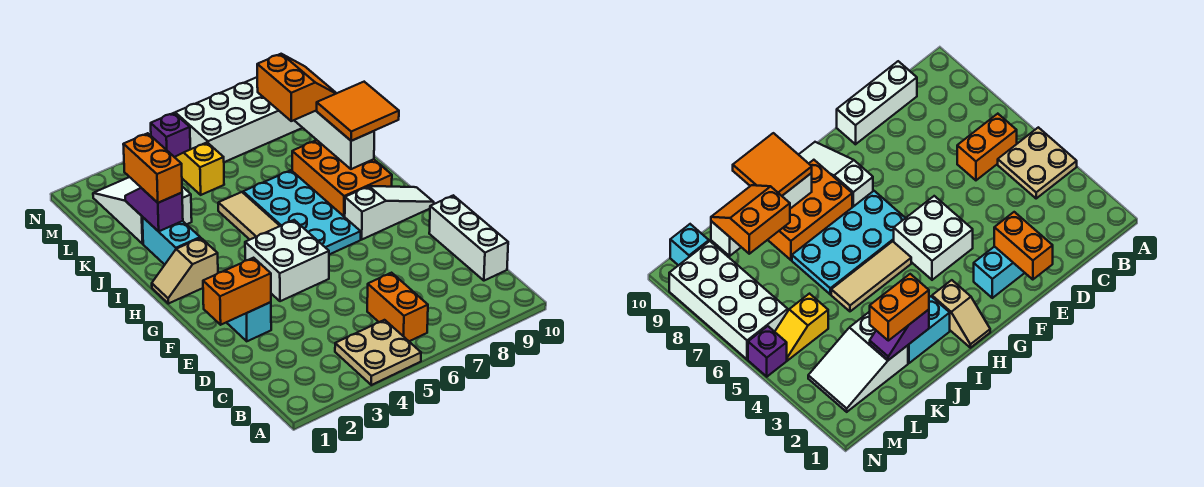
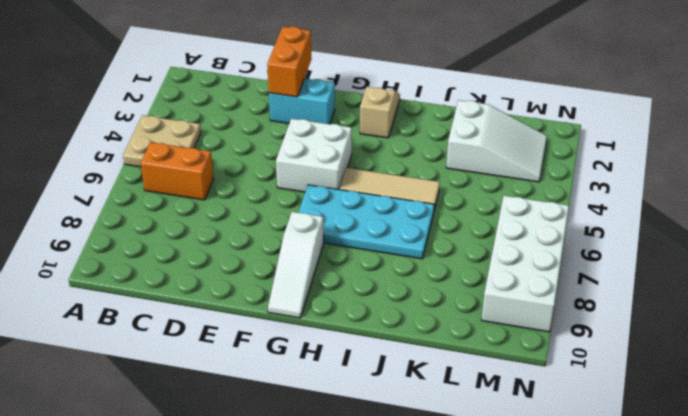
none -> white 1x3 brick [429,195,508,281]
none -> orange 2x3 brick [292,140,392,217]
none -> cyan 1x2 brick [142,217,200,265]

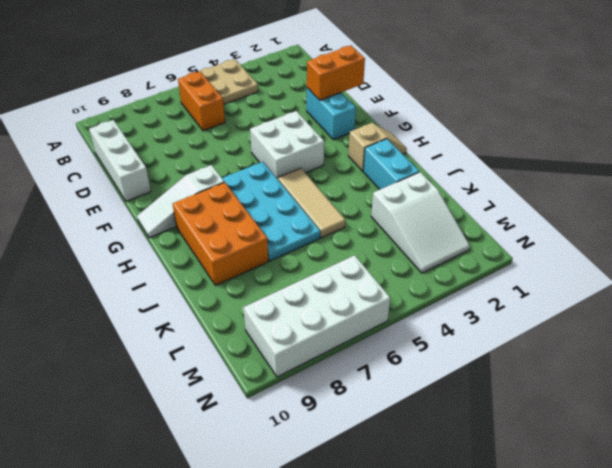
none -> yellow 1x2 slope [175,143,224,195]
none -> cyan 1x1 brick [670,224,709,265]
none -> purple 1x1 brick [151,113,190,157]

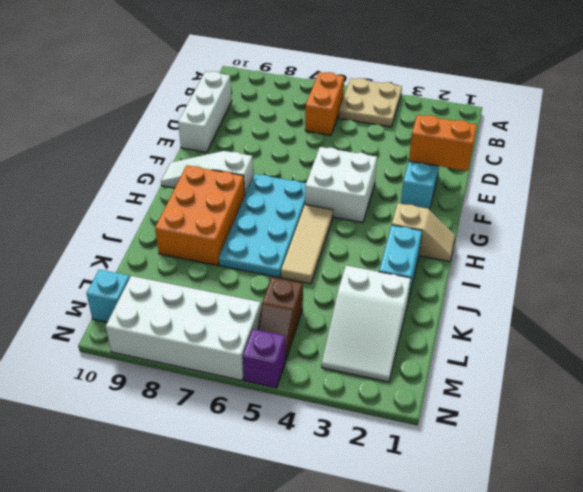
brown 1x2 slope [257,277,303,359] -> yellow 1x2 slope [175,143,224,195]
none -> white 1x4 brick [294,110,374,169]
none -> purple 1x2 slope [125,188,183,231]
none -> orange 2x2 tile [317,82,399,141]

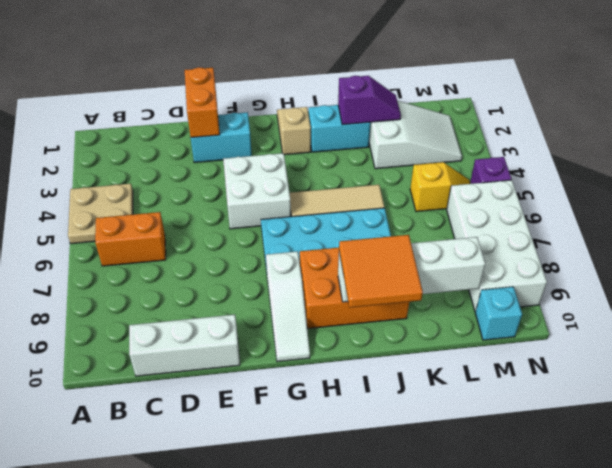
none -> orange 1x2 brick [123,133,182,203]
none -> orange 2x2 slope [257,54,337,121]

